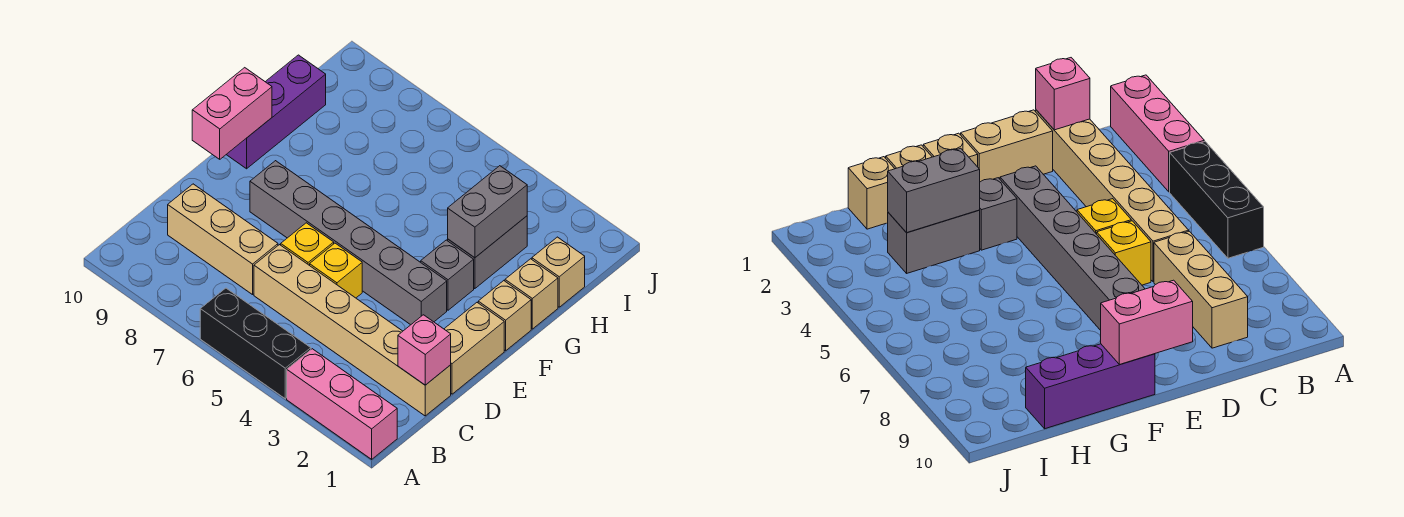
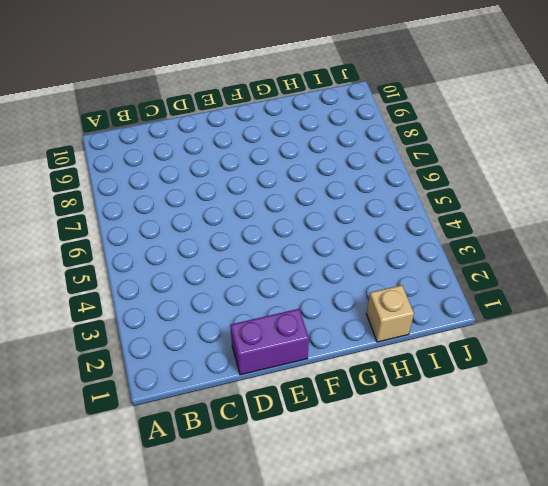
purple 1x2 brick [230,309,309,375] -> tan 1x2 brick [444,303,504,394]
none -> pink 1x3 brick [287,349,397,459]
none -> black 1x3 brick [200,288,311,399]
none -> tan 1x6 brick [254,245,451,416]

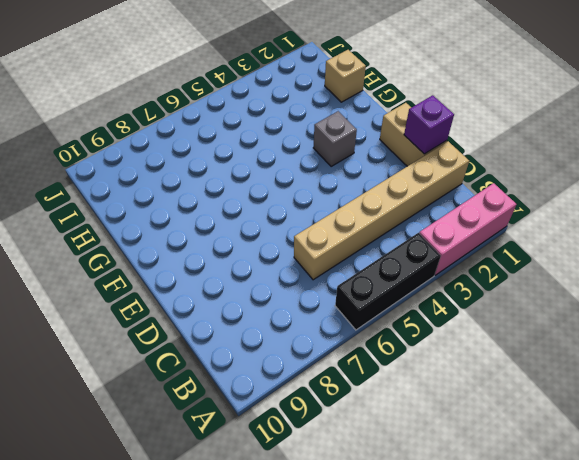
purple 1x1 brick [404,95,454,154] -> none
none -> tan 1x3 brick [168,184,278,295]
none -> yellow 1x1 brick [310,243,362,298]
none -> yellow 1x1 brick [281,223,334,265]

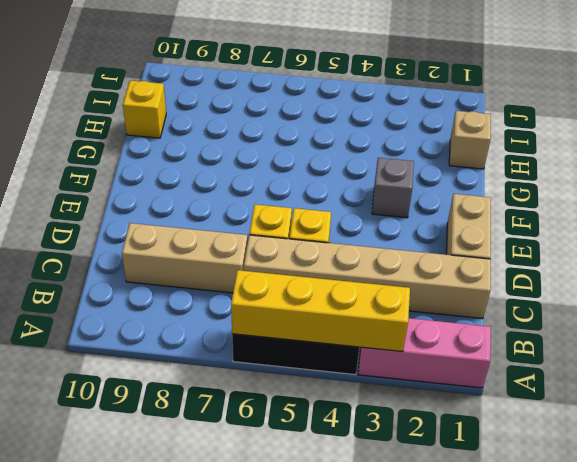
yellow 1x4 brick [231,270,410,352] -> none
yellow 1x1 brick [123,81,166,138] -> purple 1x3 brick [226,55,326,169]
none -> grey 1x6 brick [250,161,447,325]
none -> tan 1x1 brick [478,281,531,351]
none -> tan 1x1 brick [505,259,558,329]

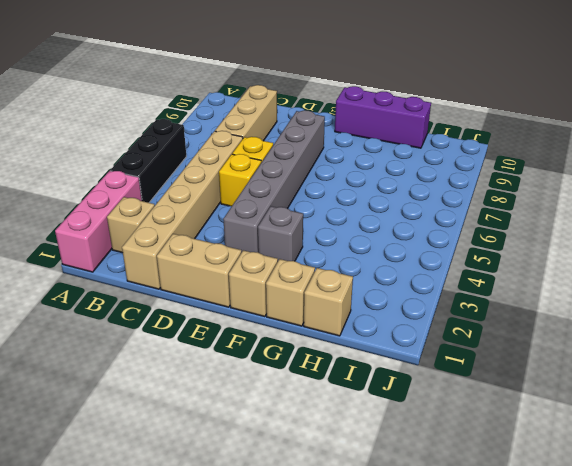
tan 1x1 brick [107,197,155,253] -> none
none -> grey 1x2 brick [448,216,527,289]
none -> pink 1x1 brick [398,315,451,385]
none -> pink 1x2 brick [192,68,272,159]

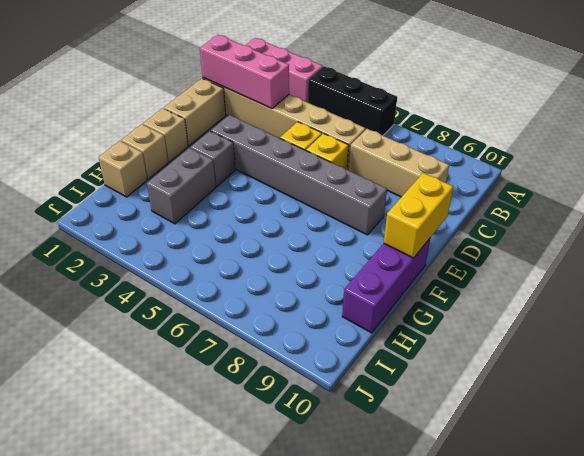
pink 1x3 brick [200,35,289,109] -> pink 1x1 brick [398,315,451,385]
yellow 1x2 brick [384,173,453,258] -> pink 1x2 brick [192,68,272,159]
none -> grey 1x2 brick [448,166,527,258]

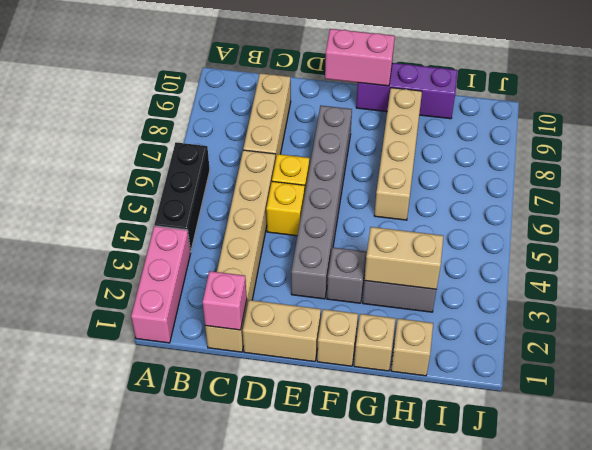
tan 1x2 brick [364,227,443,289] -> grey 1x2 brick [448,166,527,258]
tan 1x4 brick [374,88,422,220] -> none

